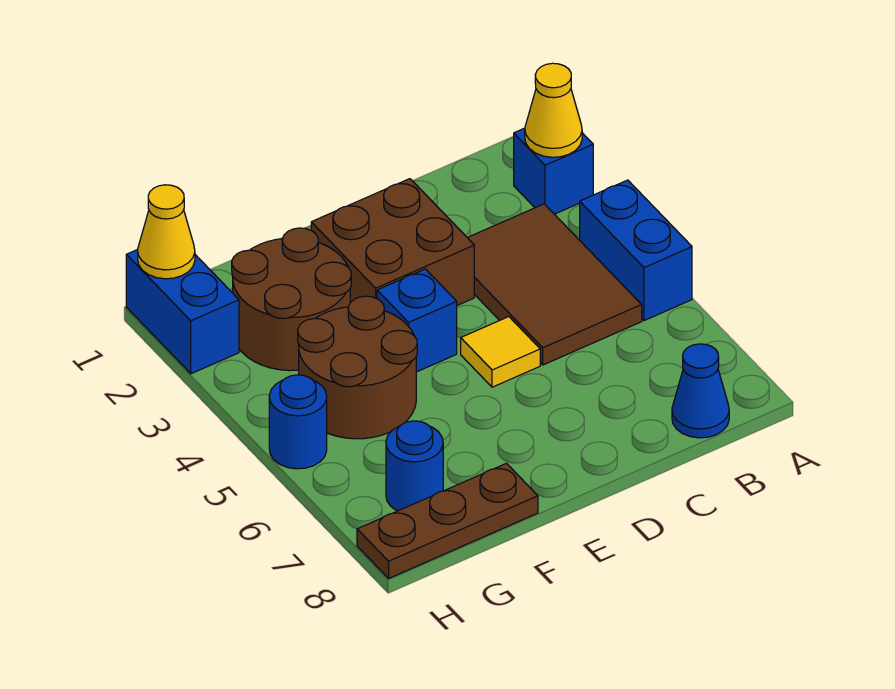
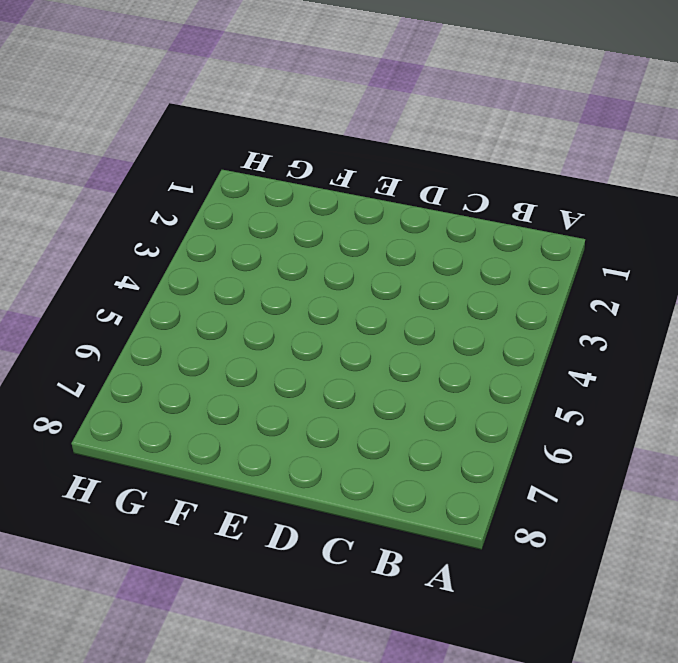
none -> blue 1x1 brick [514,128,593,214]
none -> blue 1x2 brick [580,180,692,321]
none -> brown 2x3 tile [467,204,642,365]

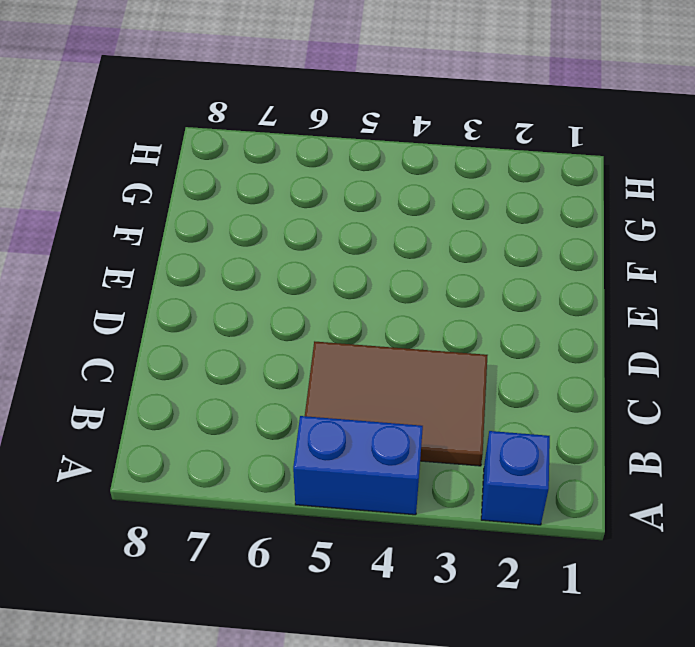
none -> blue 1x1 cone [672,344,729,438]
none -> brown 2x2 brick [311,179,474,305]
none -> yellow 1x1 tile [461,317,540,387]

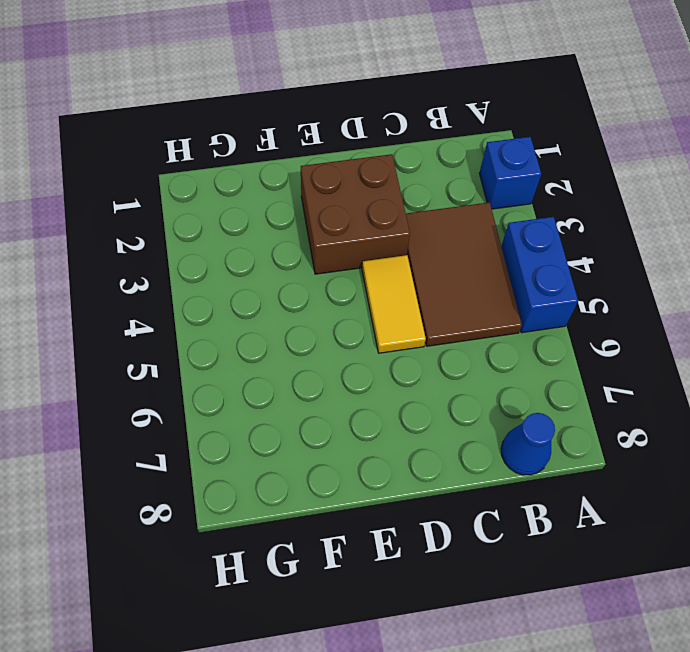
yellow 1x2 tile [362,255,426,353] -> yellow 1x1 tile [461,317,540,387]
none -> blue 1x1 brick [377,269,457,372]
none -> brown 2x2 round brick [232,228,351,371]
none -> brown 2x2 round brick [298,296,417,439]

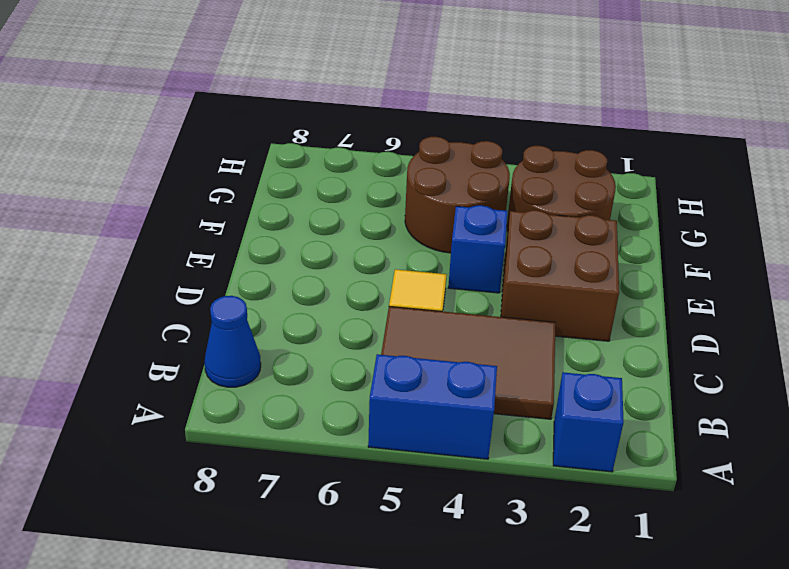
none -> brown 1x3 plate [357,463,538,578]
none -> blue 1x1 round brick [386,421,443,511]
none -> blue 1x2 brick [126,249,239,374]

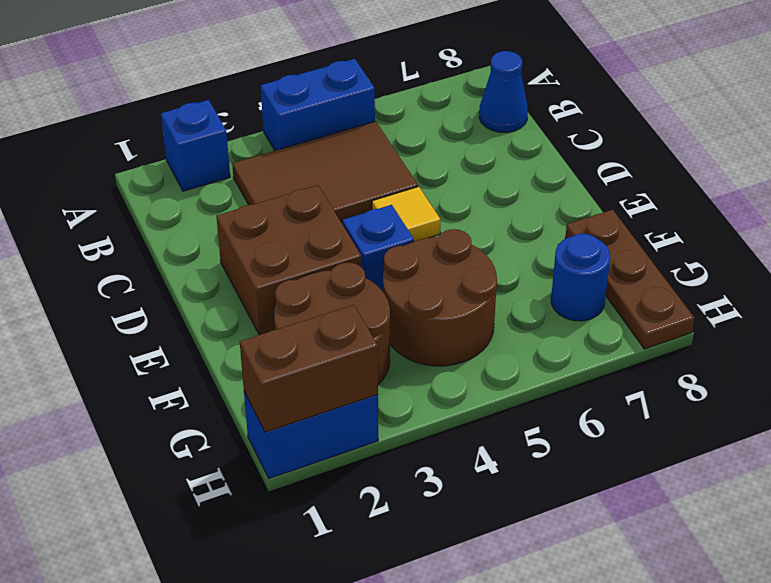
brown 1x2 brick [240,305,378,432] -> yellow 1x1 cone [138,185,195,279]
none -> blue 1x1 round brick [269,375,327,469]
none -> yellow 1x1 cone [525,63,582,157]

